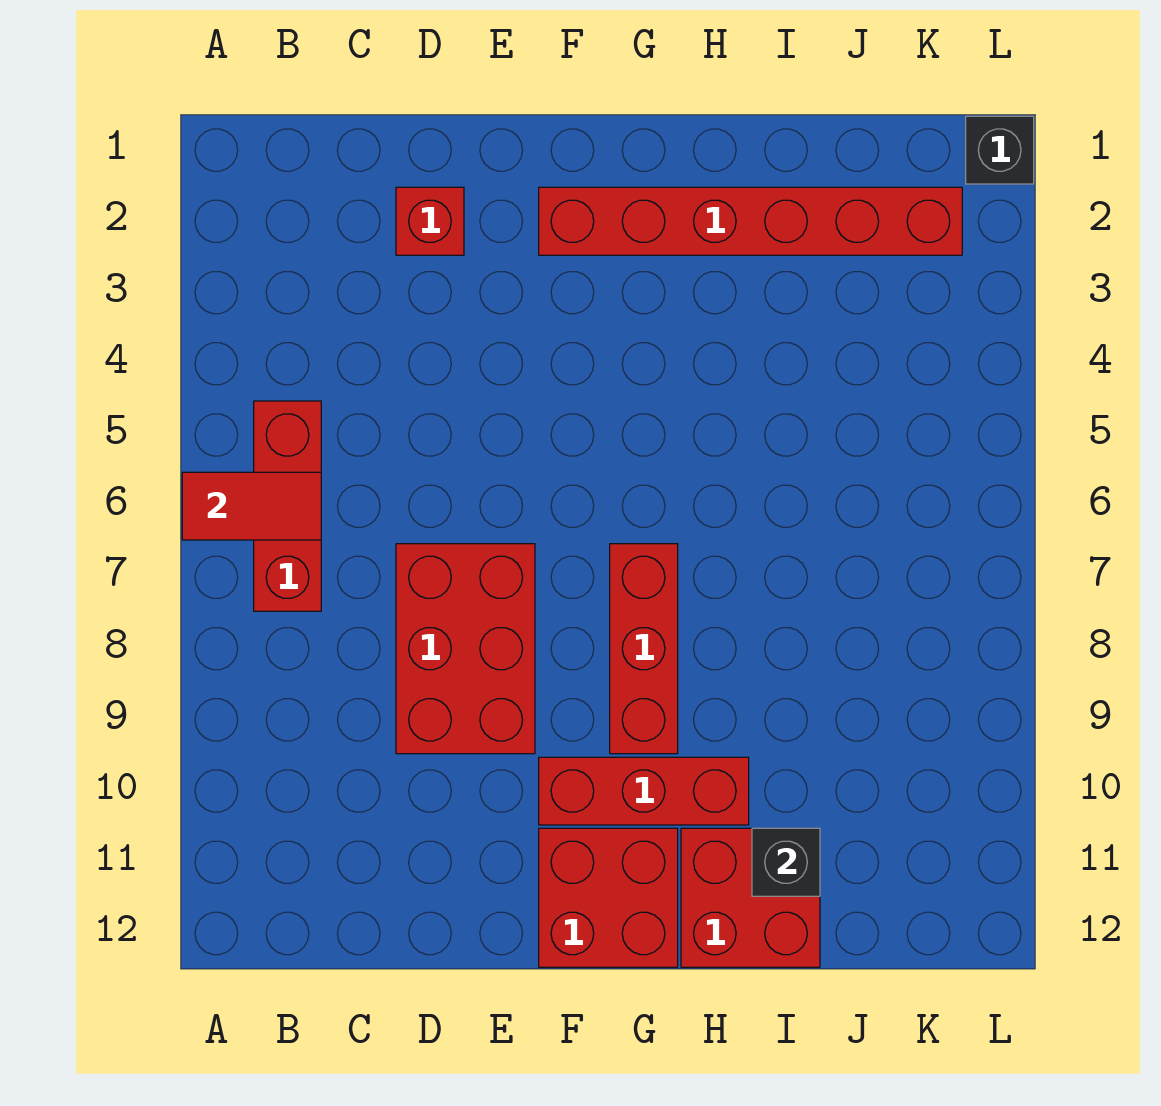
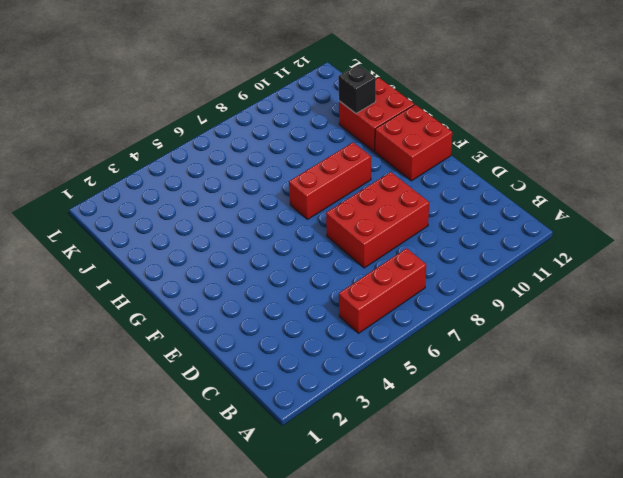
none -> red 1x1 brick [396,187,464,255]
none -> red 1x6 brick [539,187,962,255]

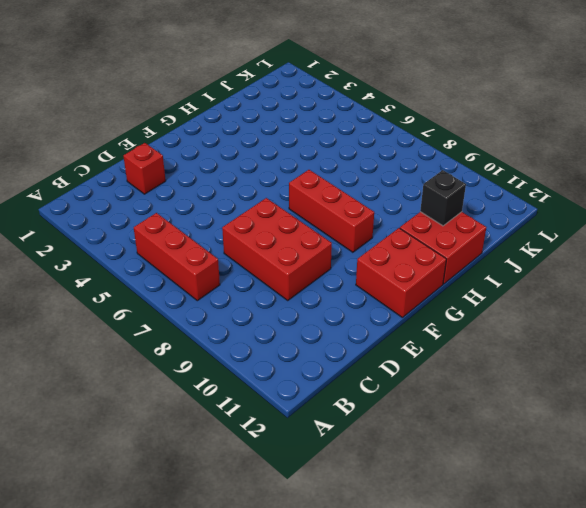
none -> red 1x6 brick [539,187,962,255]
none -> red 1x3 brick [539,757,749,825]

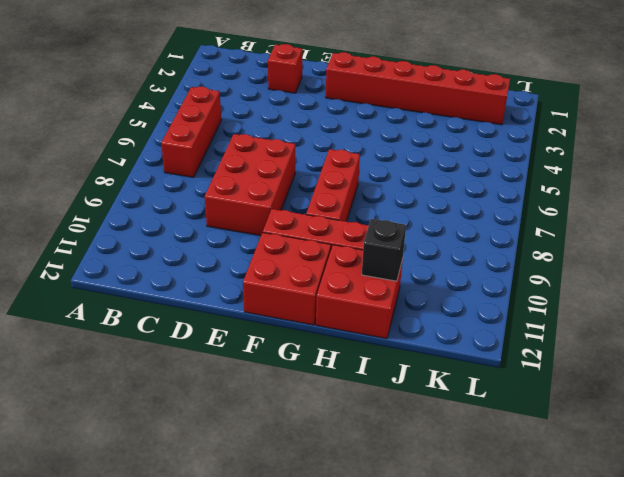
none -> black 1x1 brick [966,116,1034,184]
none -> red 1x2 tile [182,472,321,540]

